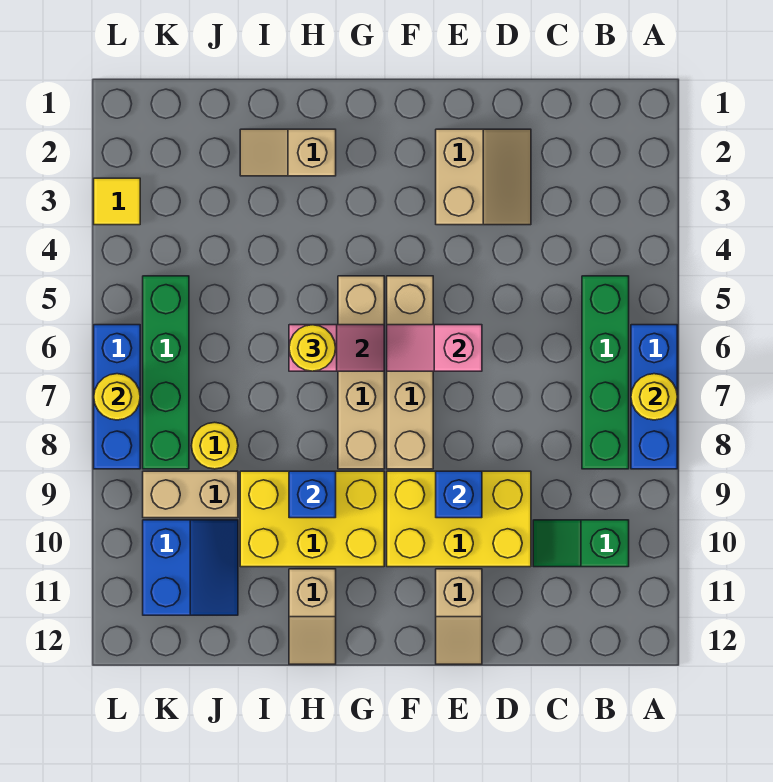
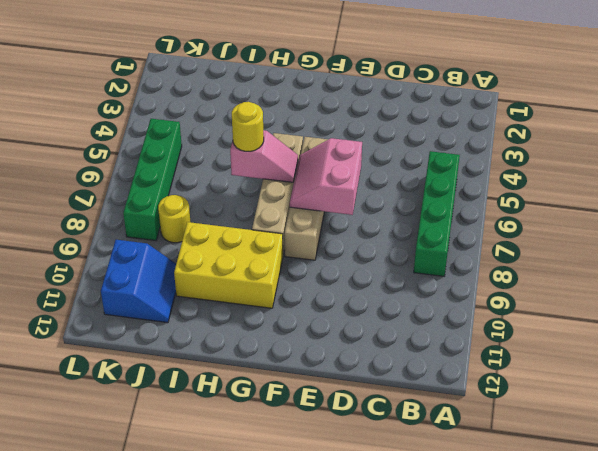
pink 2x2 slope [290,138,362,215] -> pink 1x2 slope [387,325,482,371]
none -> blue 1x3 brick [631,325,677,469]
none -> green 1x2 slope [533,520,629,567]
none -> tan 2x2 slope [436,129,531,225]

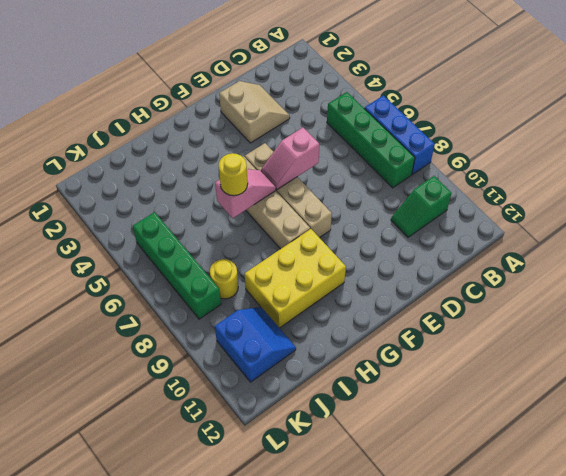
none -> yellow 2x3 brick [387,471,531,567]
none -> tan 1x2 slope [436,569,482,664]
none -> tan 1x2 slope [240,129,336,176]

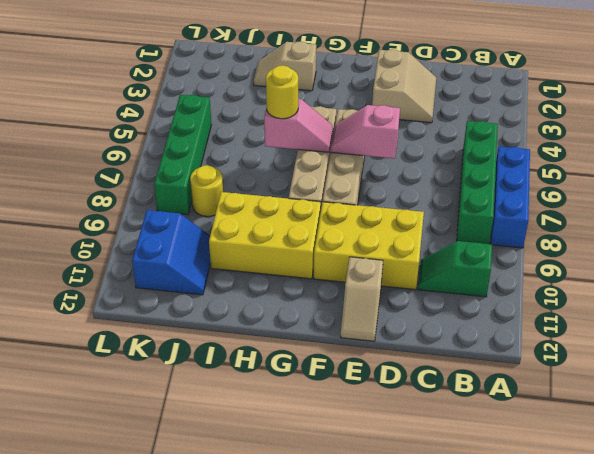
none -> tan 1x2 slope [289,569,336,664]
none -> tan 1x2 brick [143,471,238,518]
none -> yellow 1x1 tile [94,178,140,225]

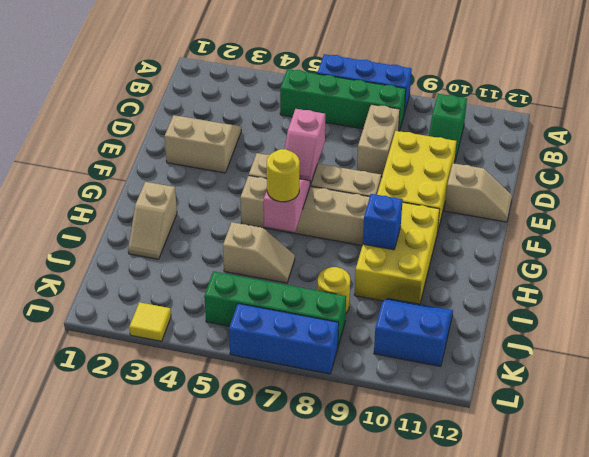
tan 1x2 brick [357,104,400,177] -> tan 1x2 brick moved to [143,471,238,518]
tan 1x2 slope [223,222,295,283] -> tan 1x2 slope moved to [289,569,336,664]
none -> yellow 1x1 round brick [631,374,677,420]
none -> blue 1x1 brick [436,471,482,518]
none -> yellow 1x1 round brick [94,374,140,420]

